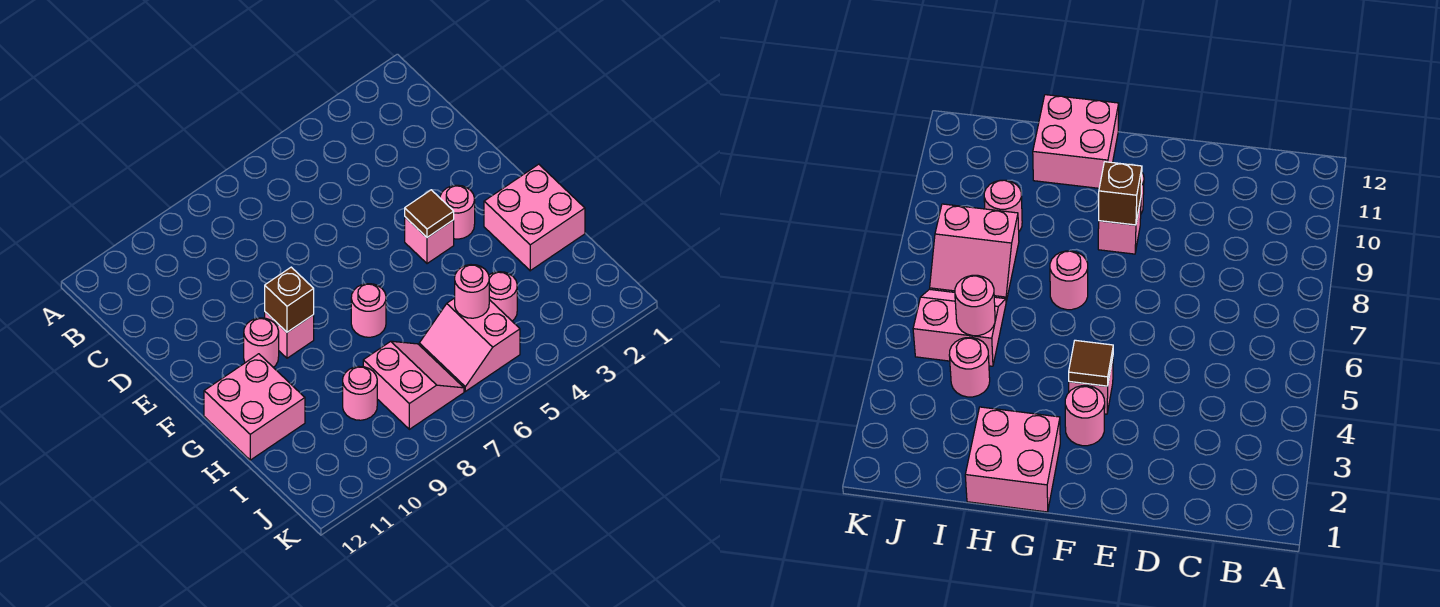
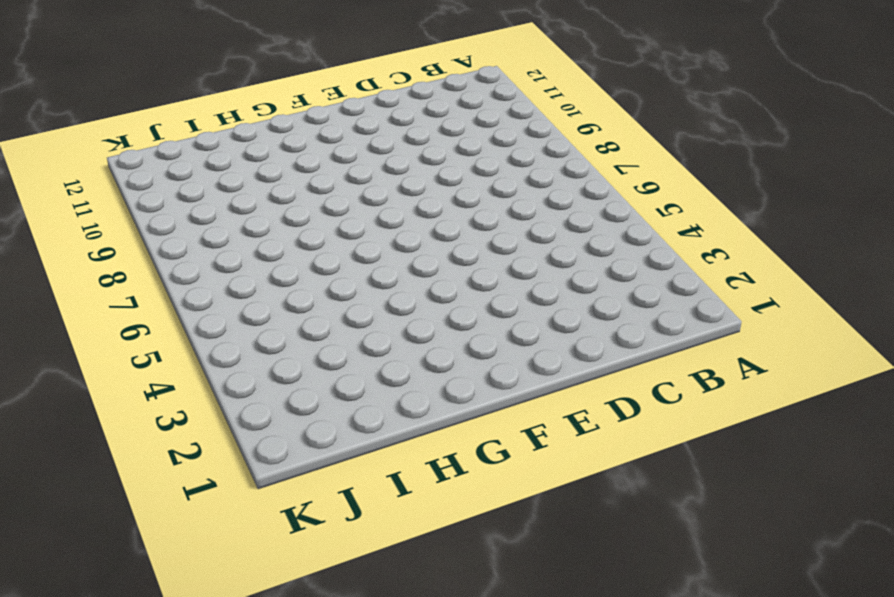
none -> pink 1x1 round brick [440,185,475,239]
none -> pink 1x1 brick [405,217,454,264]
none -> pink 1x1 brick [265,312,314,358]

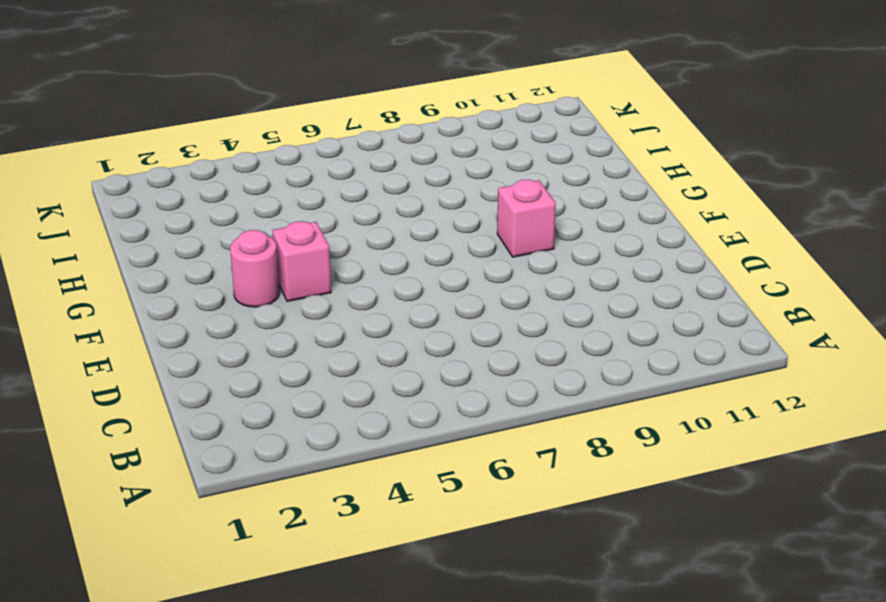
none -> pink 1x1 round brick [244,318,279,367]
none -> pink 2x2 brick [484,164,585,271]
none -> pink 1x1 round brick [351,284,386,337]

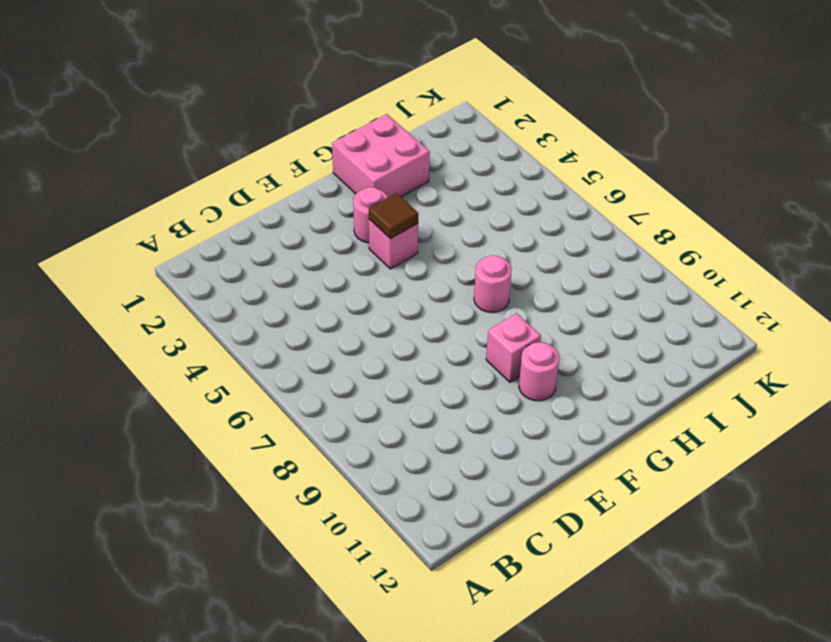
none -> pink 2x2 brick [204,354,305,460]
none -> pink 1x1 round brick [489,272,517,321]
none -> pink 2x2 slope [419,298,520,391]

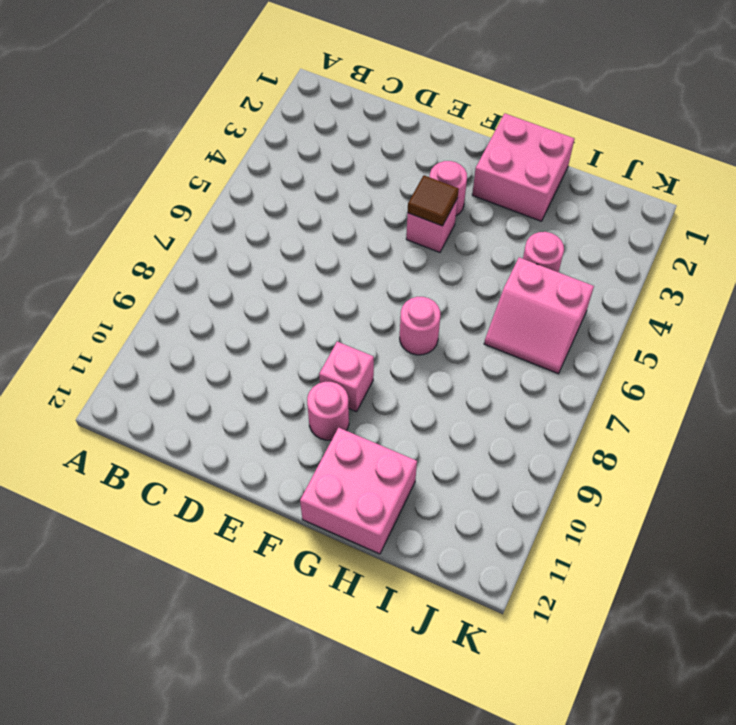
none -> pink 2x2 slope [363,341,464,429]
none -> pink 1x1 round brick [343,366,377,420]
none -> brown 1x1 brick [265,267,314,332]

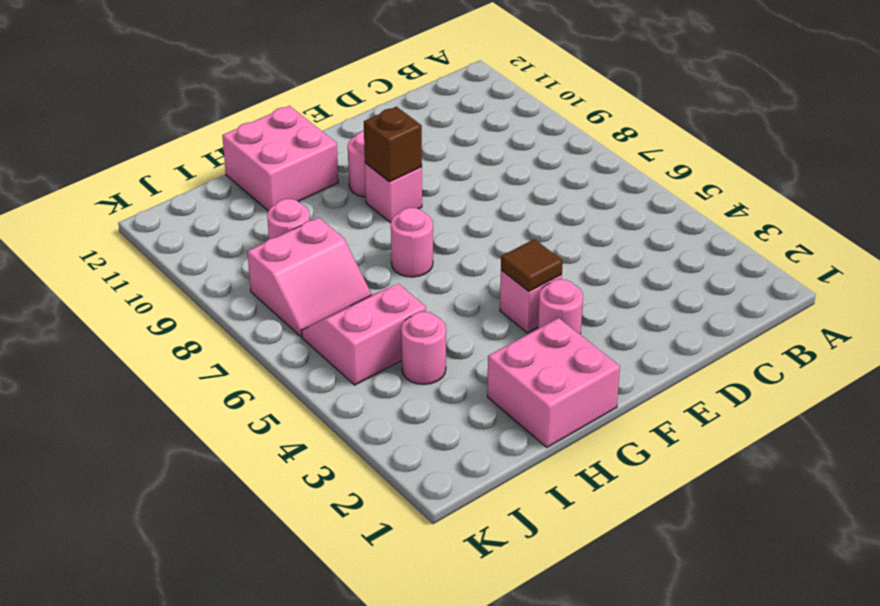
none -> pink 1x1 round brick [455,265,489,318]

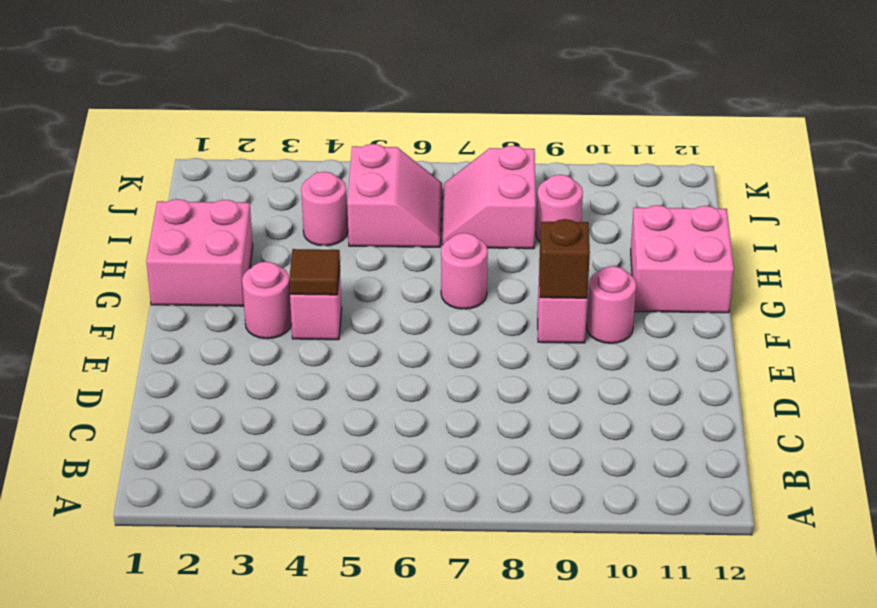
none -> pink 1x1 round brick [455,265,489,318]

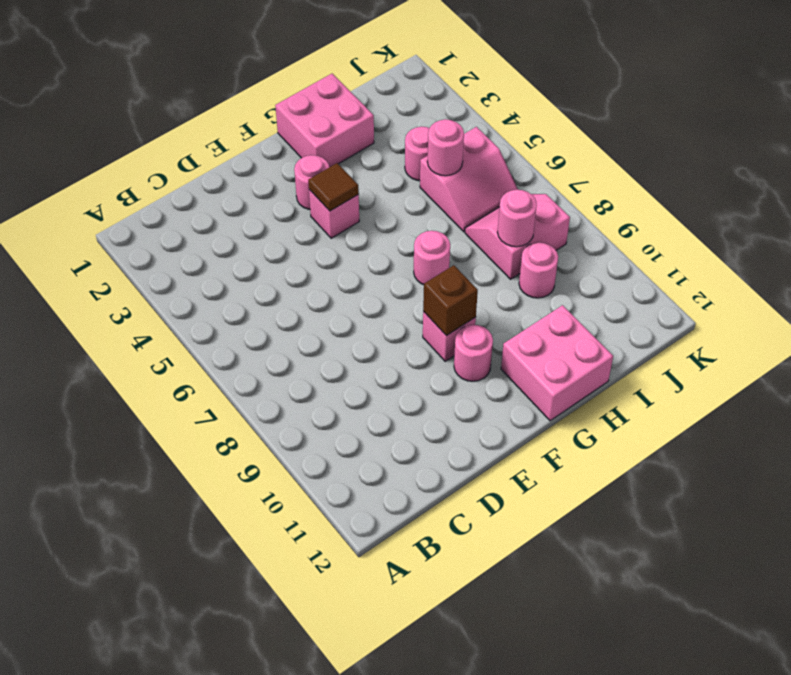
pink 1x1 round brick [498,190,537,247] -> none

